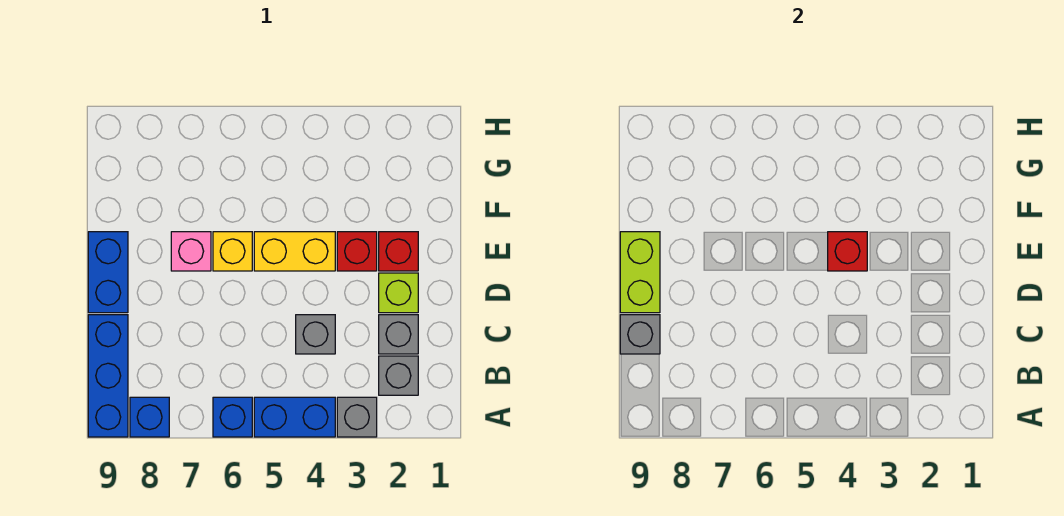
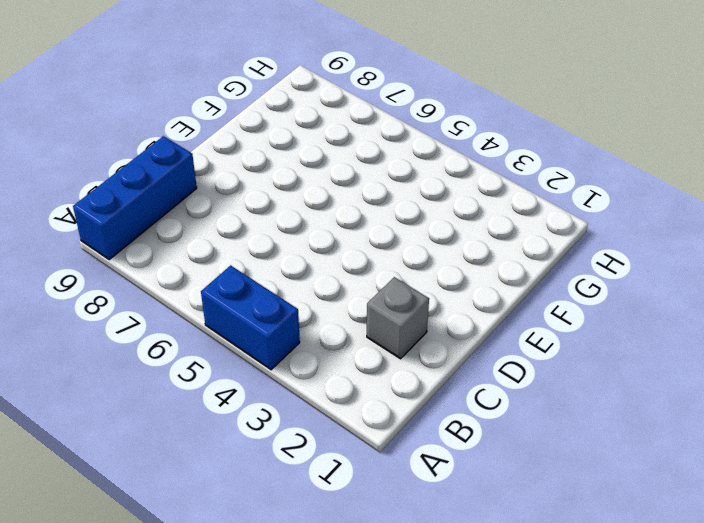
none -> grey 1x1 brick [337,397,377,437]
none -> blue 1x1 brick [213,397,252,437]
none -> blue 1x1 brick [130,397,169,437]

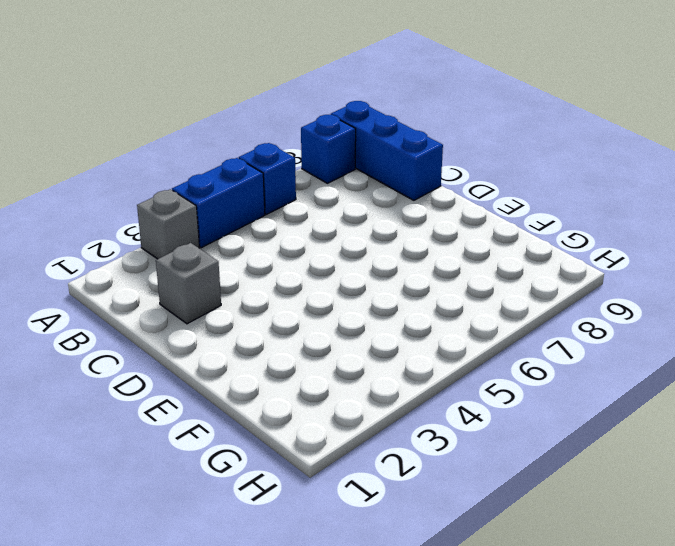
none -> grey 1x1 brick [379,356,418,395]
none -> grey 1x1 brick [296,315,335,354]
none -> lime 1x1 brick [379,273,418,313]

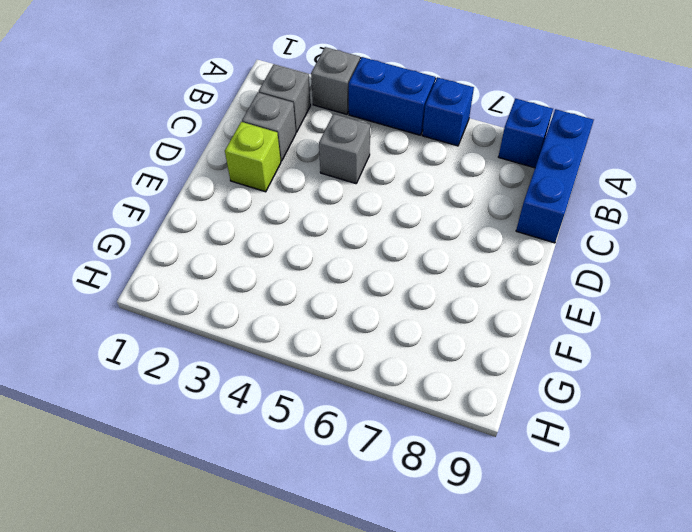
none -> blue 1x2 brick [88,232,128,313]
none -> red 1x1 brick [379,232,418,271]
none -> red 1x1 brick [337,232,377,271]

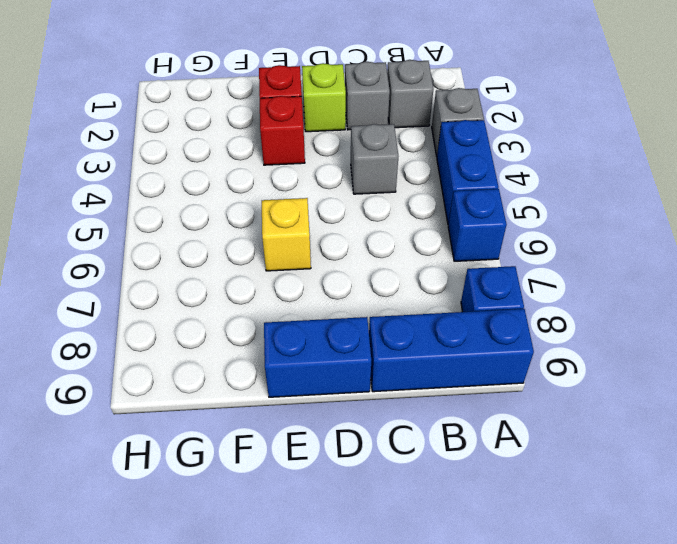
none -> yellow 1x2 brick [254,232,335,271]
none -> pink 1x1 brick [171,232,211,271]
none -> grey 1x1 brick [620,315,660,354]

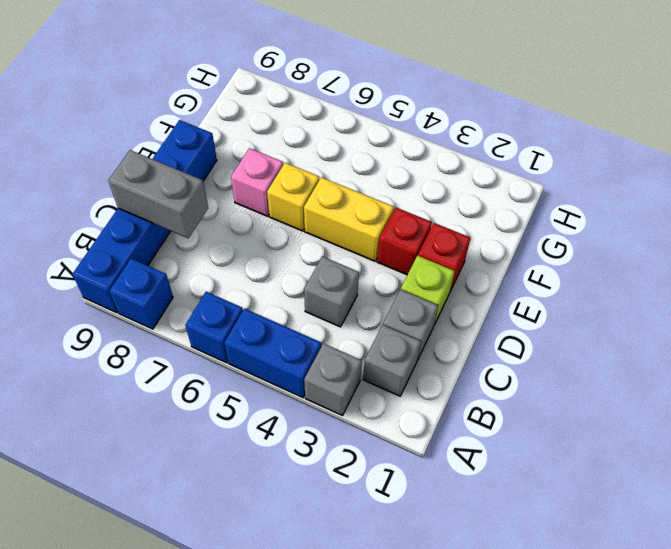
grey 1x2 brick [108,150,208,238] -> grey 1x1 brick [620,315,660,354]
none -> lime 1x2 brick [620,232,660,313]
none -> red 1x1 brick [828,232,867,271]

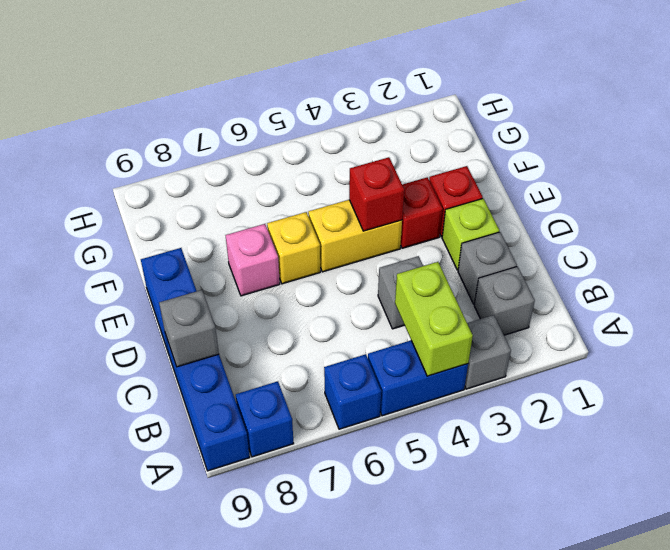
lime 1x2 brick [395,262,473,376] -> lime 1x2 brick moved to [620,232,660,313]

